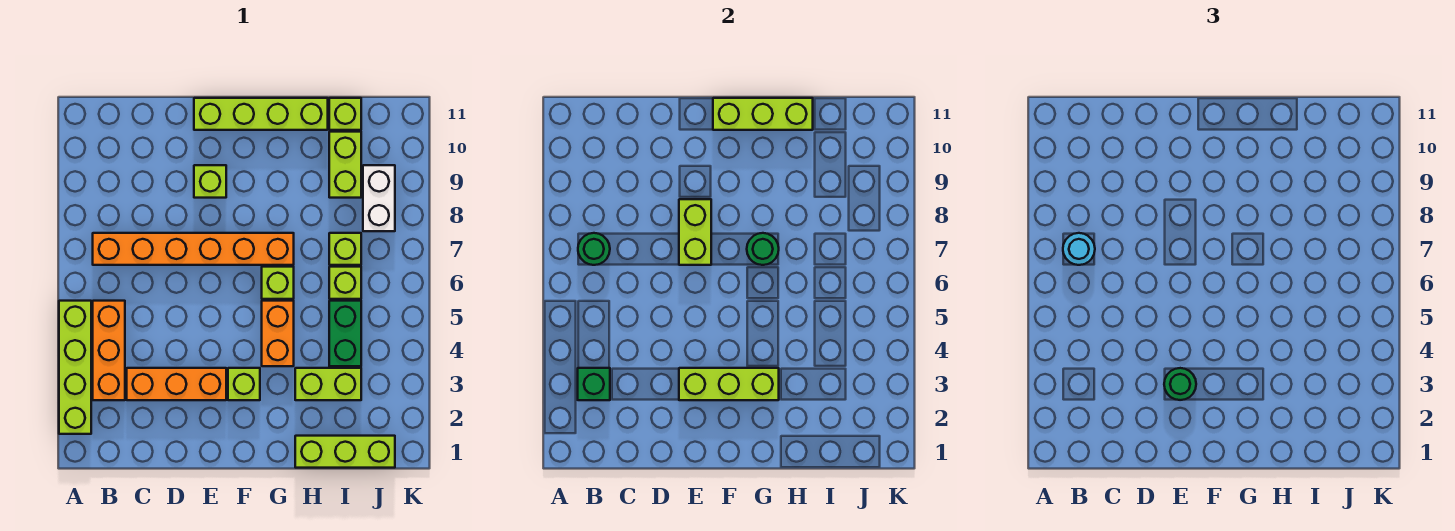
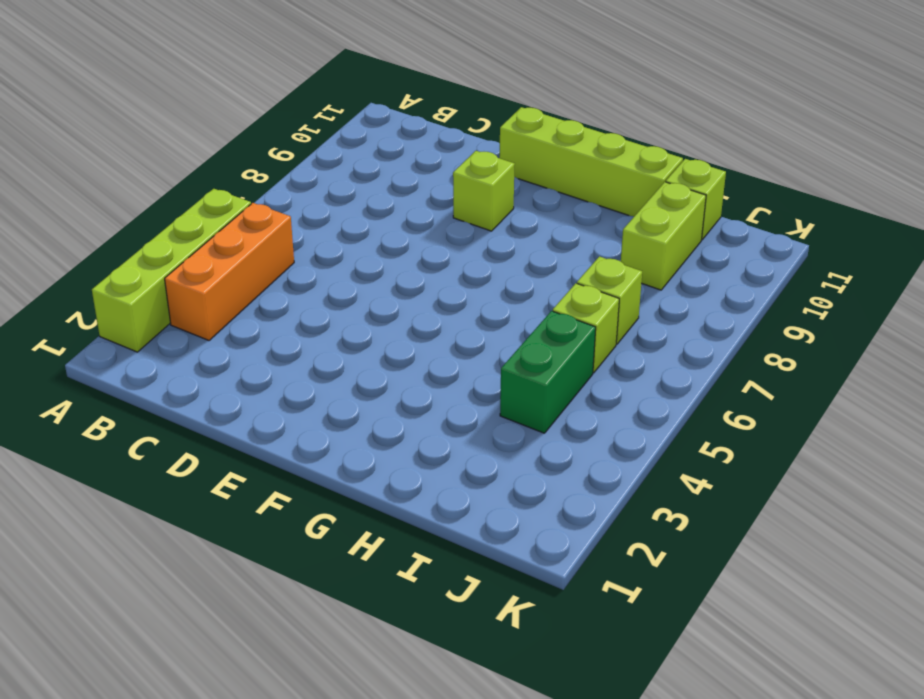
none -> orange 1x6 brick [93,233,294,265]
none -> orange 1x3 brick [127,368,226,400]
none -> lime 1x1 brick [228,368,260,400]

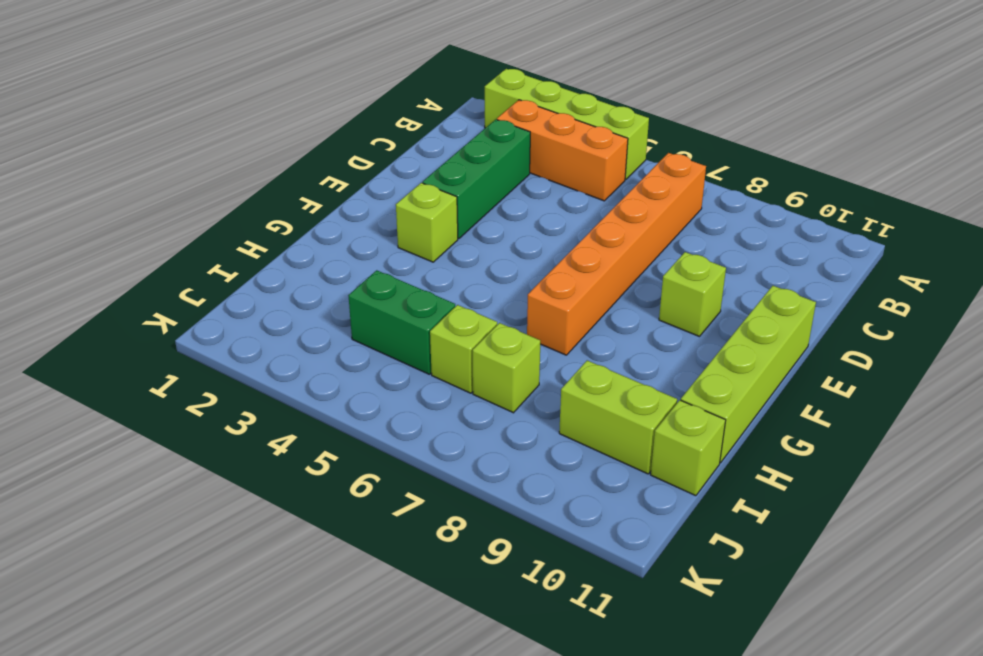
green 1x3 brick [422,120,530,239] -> orange 1x3 brick [127,368,226,400]
none -> orange 1x2 brick [262,301,294,366]
none -> lime 1x1 brick [262,267,294,299]
none -> lime 1x3 brick [295,436,395,468]

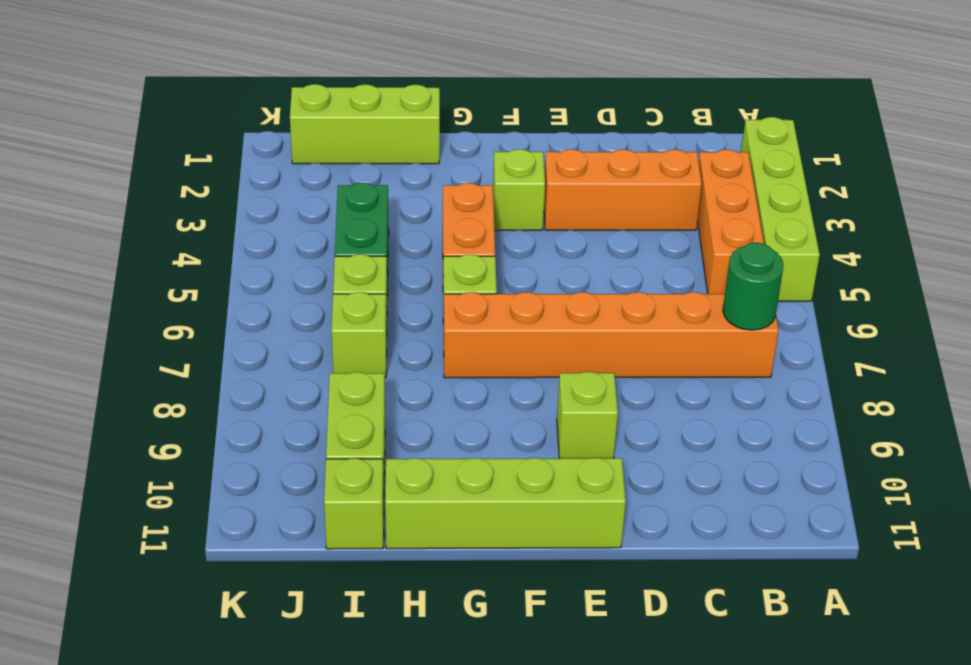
none -> lime 1x2 brick [295,368,361,400]
none -> white 1x2 brick [363,165,395,231]
none -> green 1x1 brick [578,368,610,400]

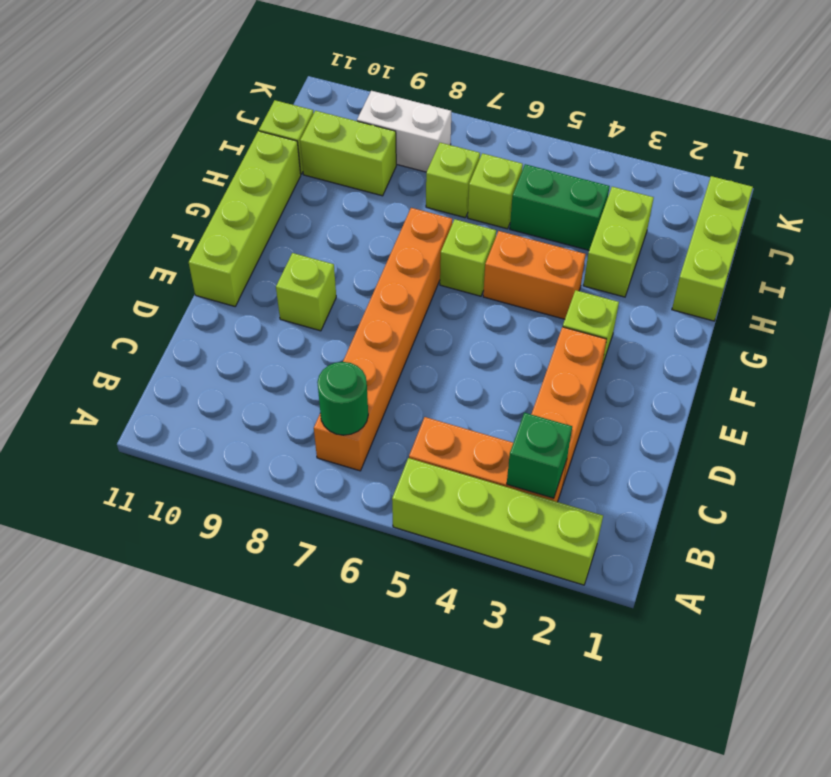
none -> lime 1x3 brick [679,368,779,400]
none -> lime 1x2 brick [679,199,711,265]
none -> lime 1x3 brick [713,98,813,130]

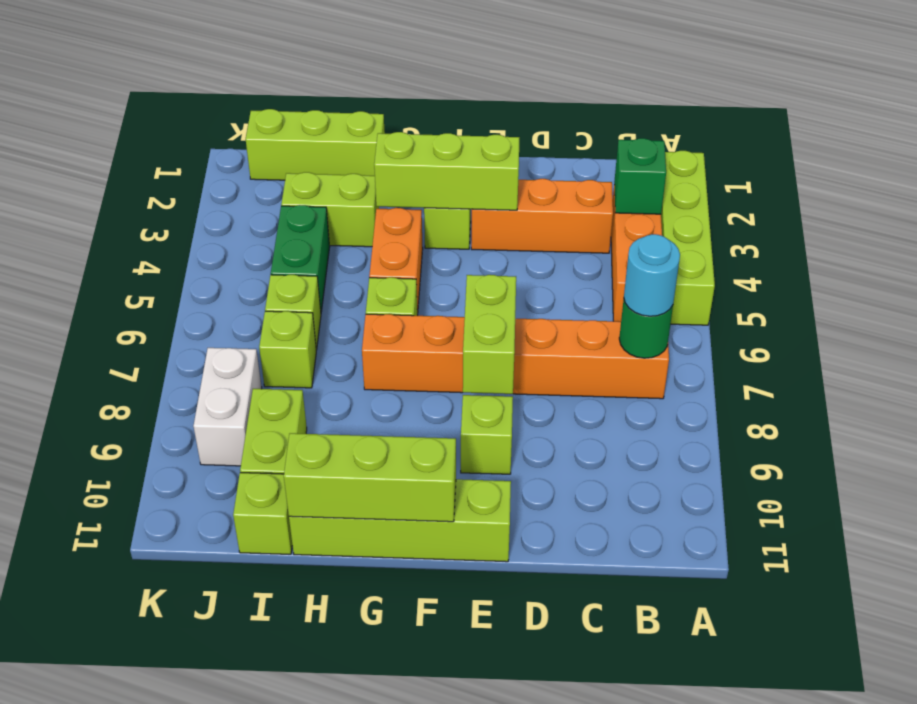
none -> green 1x1 round brick [747,233,779,265]
none -> green 1x1 round brick [1164,368,1196,400]

